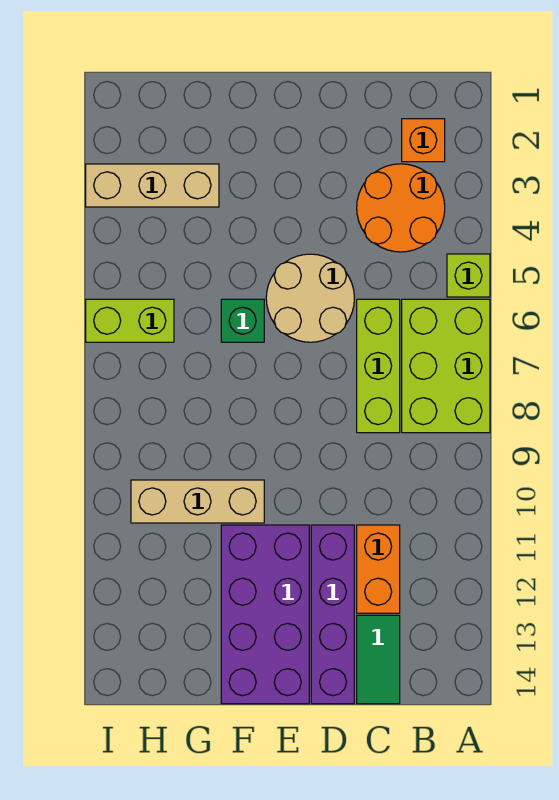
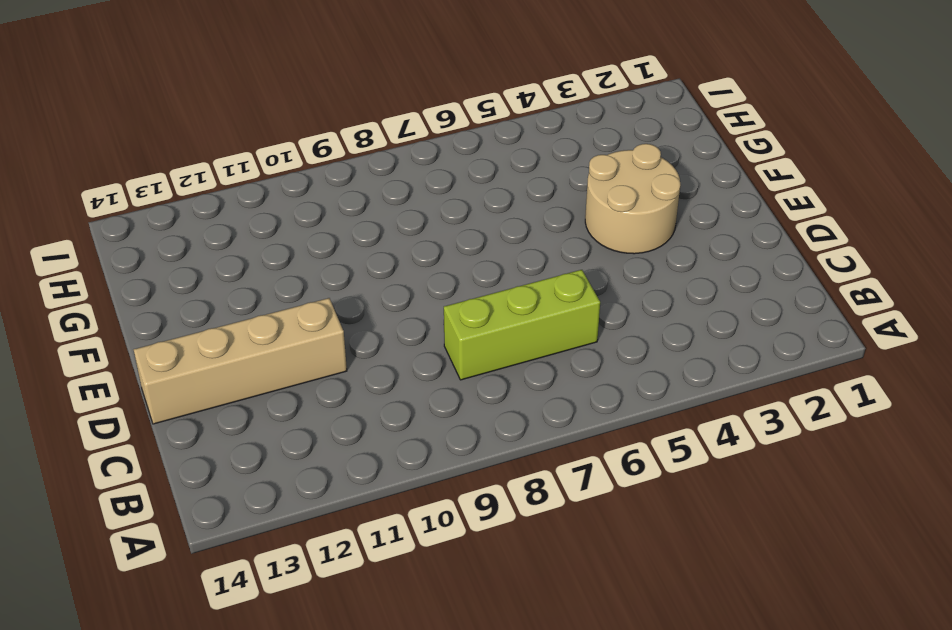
tan 1x4 brick [134,298,347,424] -> purple 1x4 brick [311,525,354,704]
tan 2x2 round brick [585,144,680,254] -> tan 2x2 round brick moved to [266,254,354,342]
none -> lime 1x1 brick [447,254,490,297]
none -> lime 2x3 brick [402,299,490,433]
none -> orange 1x1 brick [402,119,445,162]

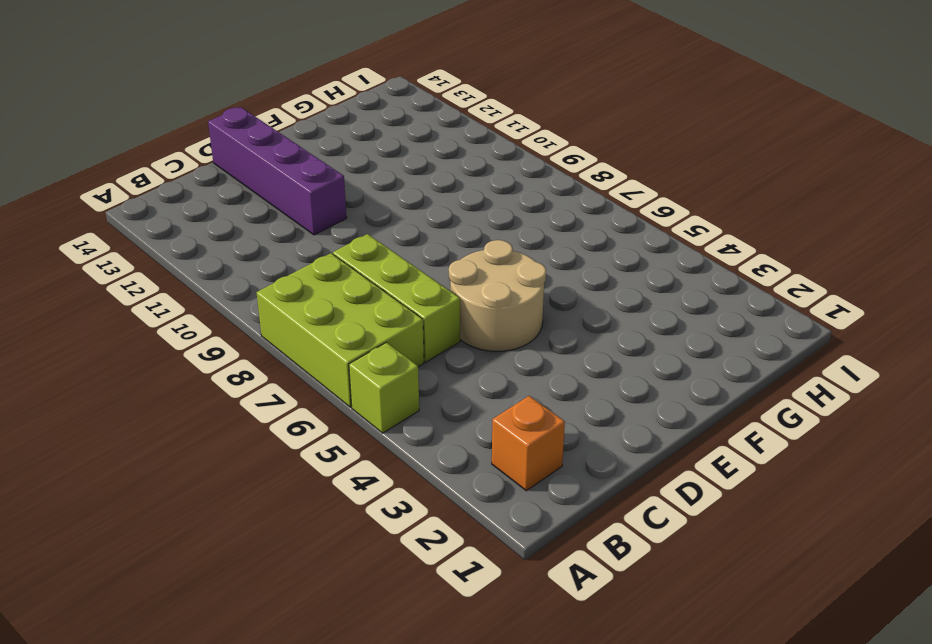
none -> orange 2x2 round brick [357,164,445,252]
none -> orange 1x2 brick [357,525,400,613]
none -> green 1x2 tile [357,615,400,704]

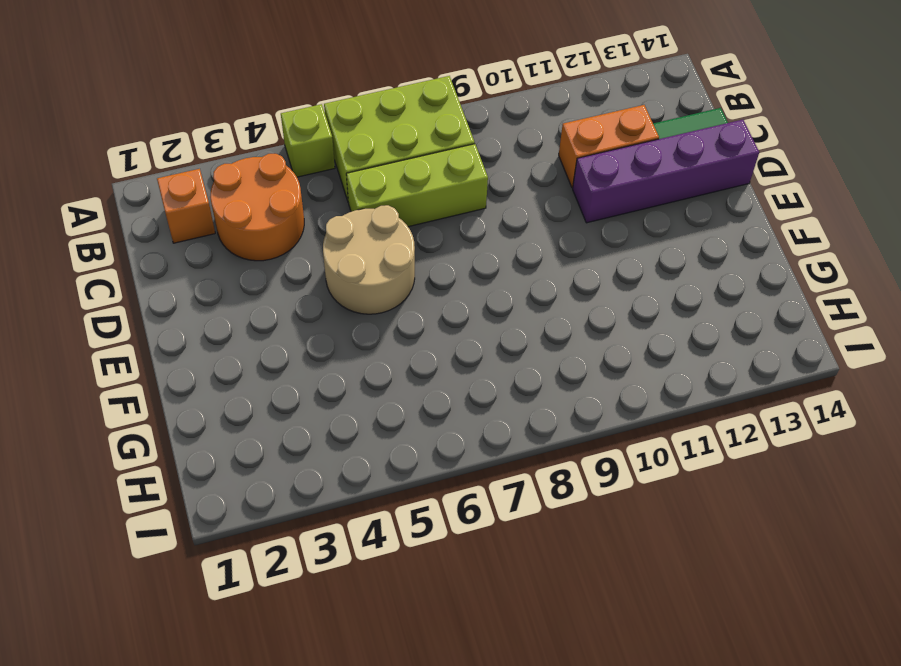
none -> purple 2x4 brick [221,525,309,704]
none -> green 1x1 brick [221,299,264,342]
none -> tan 1x3 brick [131,480,264,523]

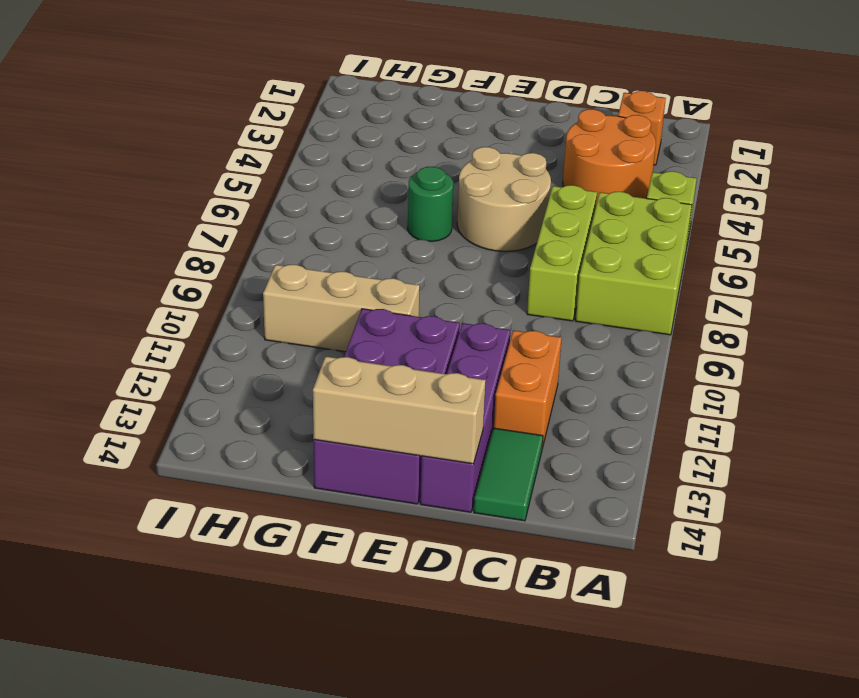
tan 1x3 brick [313,356,486,464] -> tan 1x3 brick moved to [86,164,219,207]
green 1x1 round brick [408,167,453,241] -> green 1x1 brick [221,299,264,342]
none -> lime 1x2 brick [86,299,174,342]

